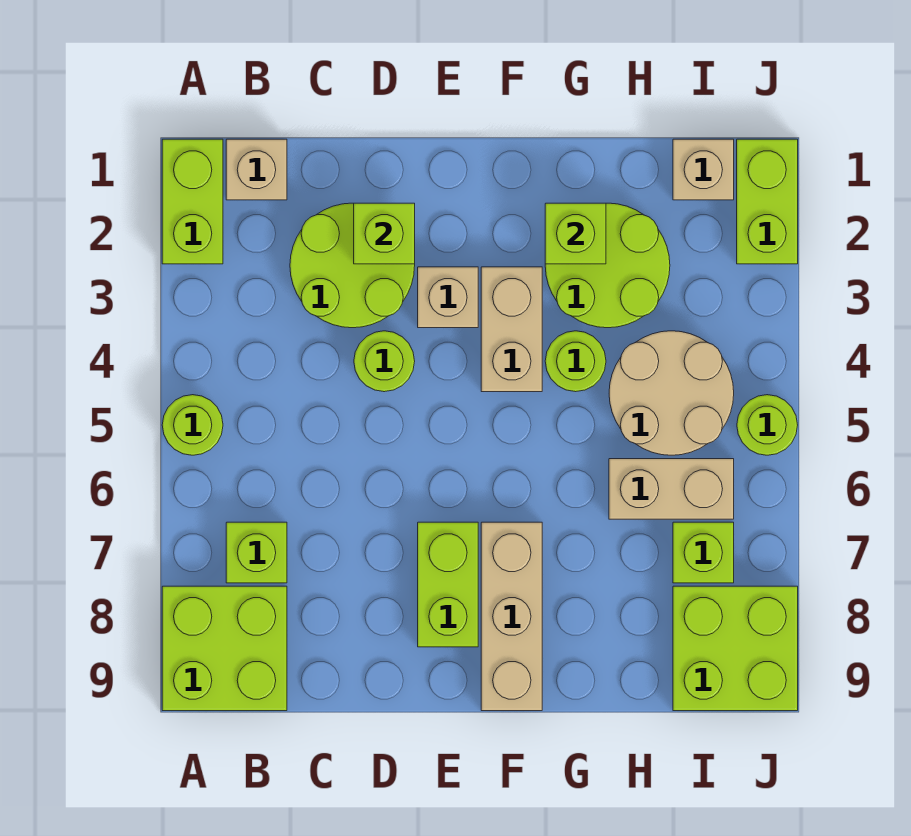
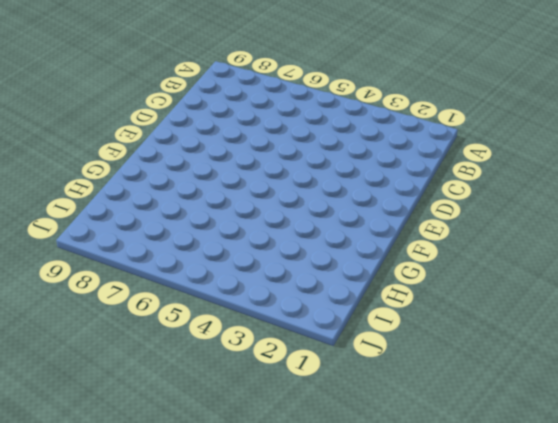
none -> lime 1x2 brick [162,139,223,264]
none -> lime 1x1 round brick [162,395,223,455]
none -> lime 2x2 brick [162,586,287,711]

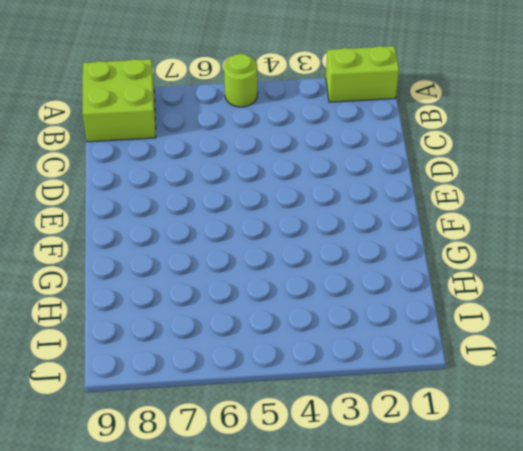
none -> tan 1x1 brick [226,139,287,200]
none -> lime 1x1 brick [226,522,287,583]
none -> lime 2x2 round brick [290,203,415,328]

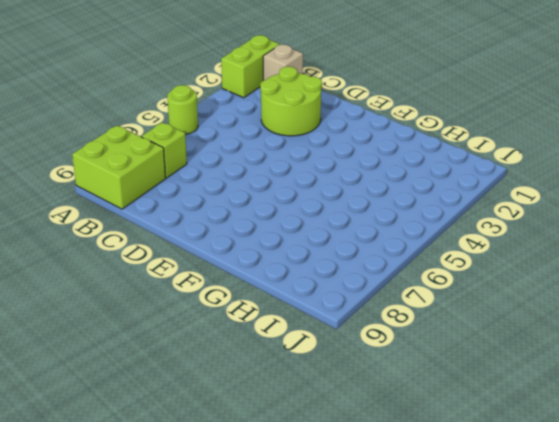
none -> lime 1x1 round brick [354,331,415,392]
none -> tan 1x1 brick [418,267,478,328]
none -> lime 1x2 brick [418,522,478,647]

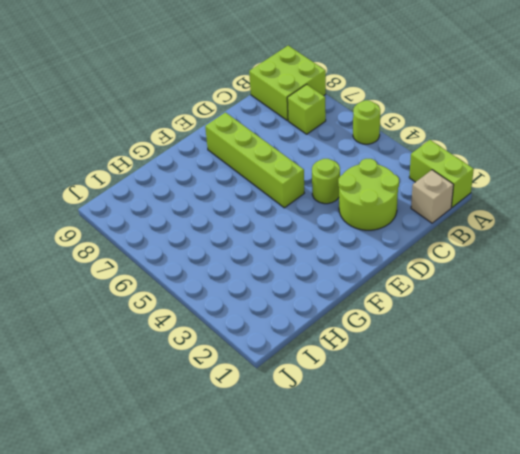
lime 1x4 brick [205,112,304,208] -> lime 1x2 brick [418,522,478,647]
none -> tan 1x1 brick [418,267,478,328]
none -> tan 1x2 brick [481,267,542,392]
none -> tan 1x3 brick [481,522,542,711]

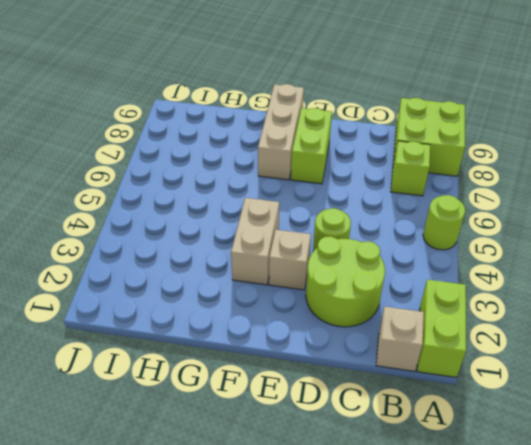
none -> lime 2x2 round brick [545,203,670,328]
none -> lime 1x1 round brick [545,331,606,392]
none -> tan 2x2 round brick [609,331,734,455]

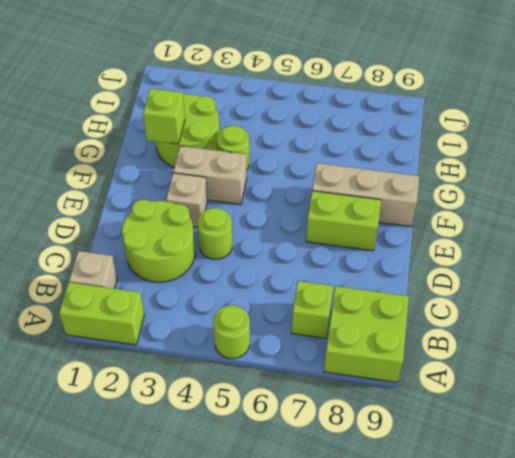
none -> tan 2x2 round brick [609,331,734,455]
none -> tan 1x2 brick [609,459,734,519]
none -> tan 1x1 brick [673,139,734,200]

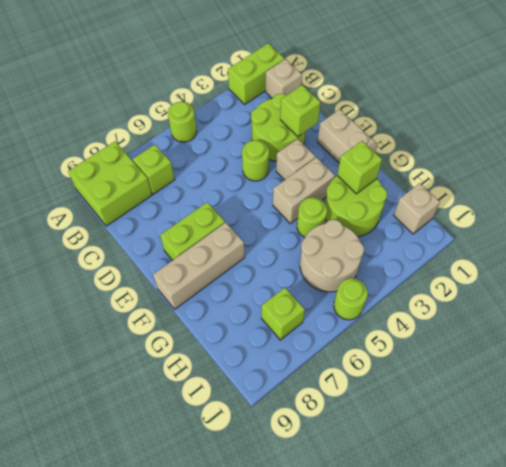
tan 1x2 brick [318,109,377,163] -> tan 1x2 brick moved to [609,459,734,519]
none -> lime 2x2 brick [673,586,798,711]
none -> lime 1x2 brick [737,139,798,264]

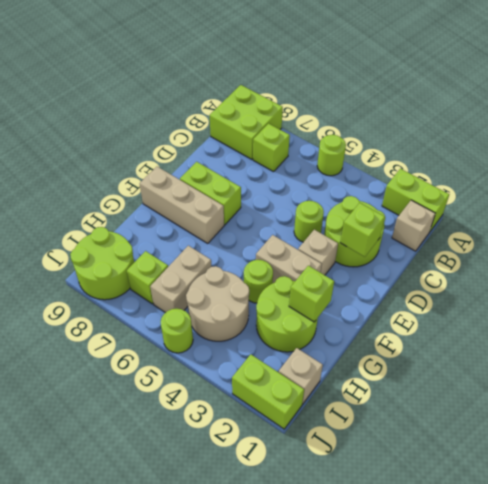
lime 2x2 round brick [70,227,134,300] -> lime 2x2 brick [673,586,798,711]

